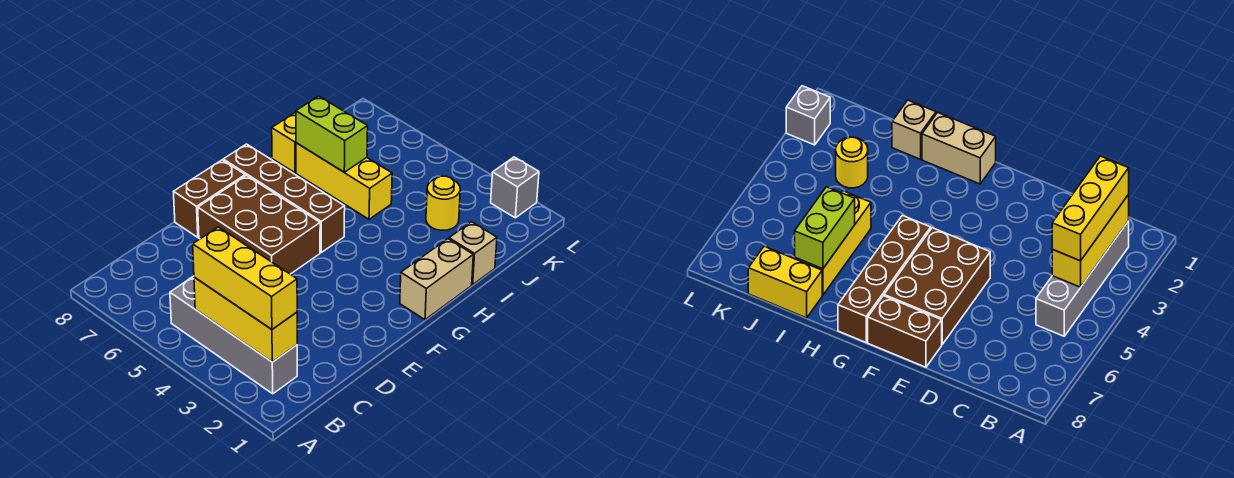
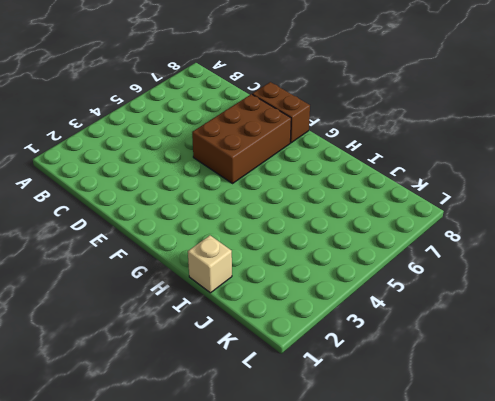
none -> grey 1x4 brick [170,276,297,394]
none -> tan 1x2 brick [400,239,473,320]
none -> brown 1x4 brick [223,144,345,252]

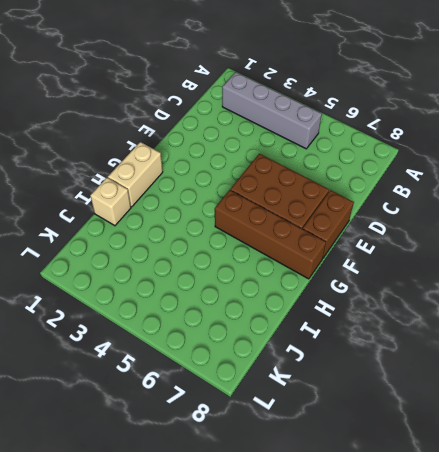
none -> yellow 1x3 brick [296,143,392,219]
none -> yellow 1x2 brick [272,112,296,173]
none -> yellow 1x1 round brick [426,176,460,230]

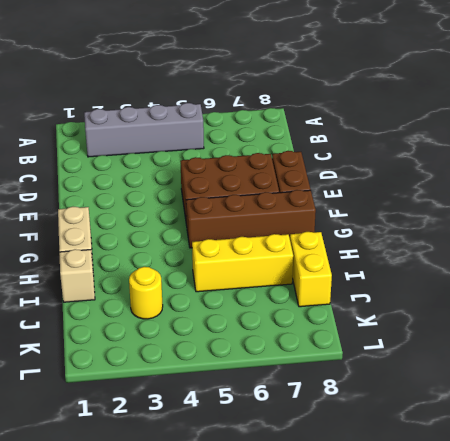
none -> grey 1x1 brick [491,157,539,218]
none -> yellow 1x3 brick [194,277,297,362]
none -> lime 1x2 brick [296,96,368,172]

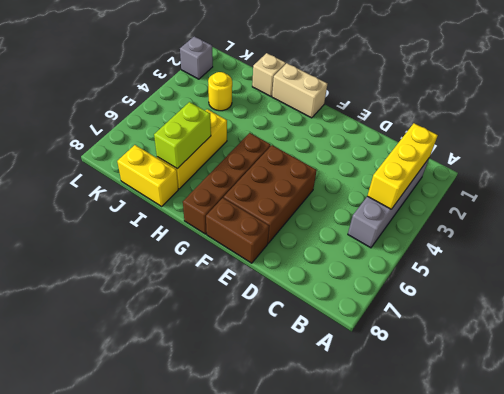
none -> yellow 1x3 brick [193,227,297,329]

